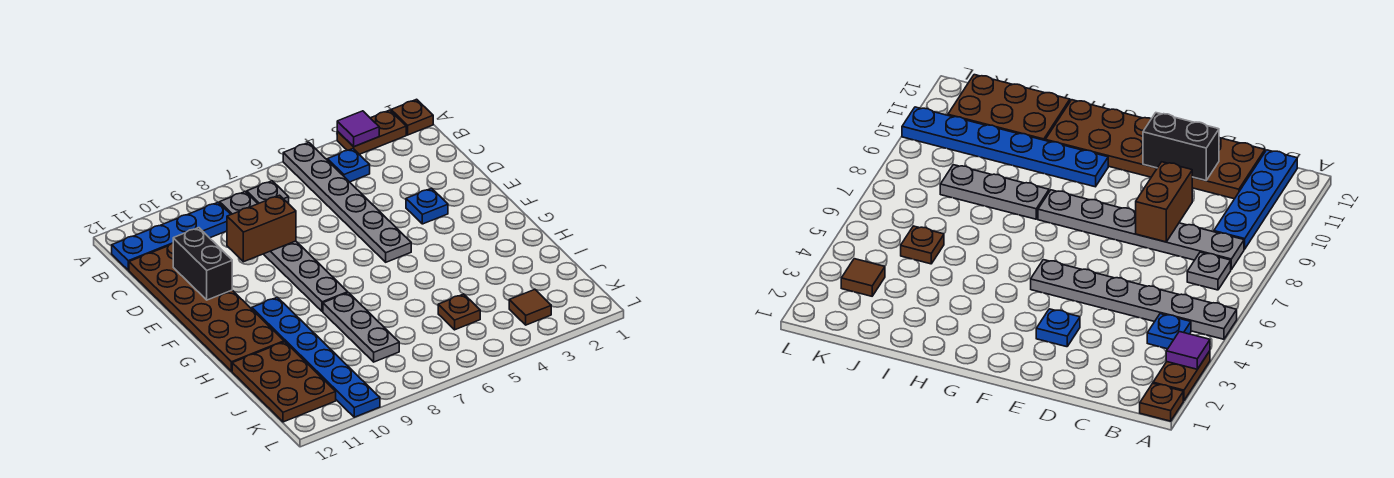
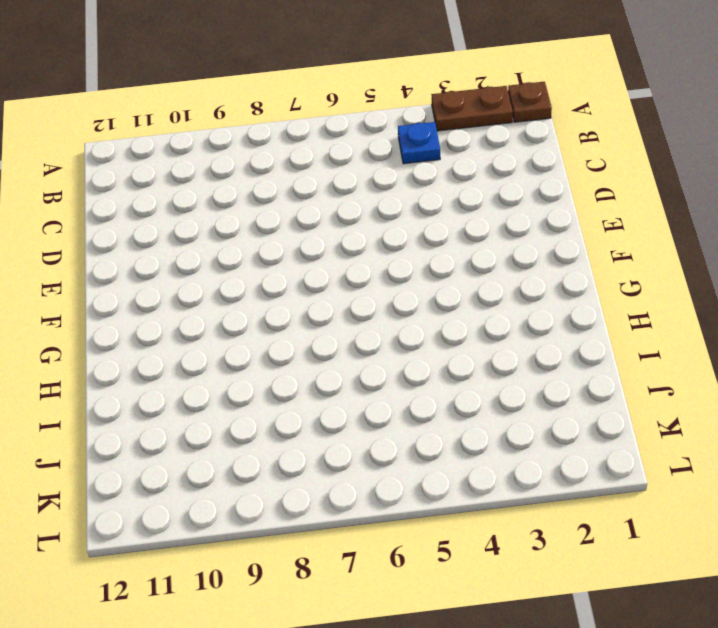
none -> grey 1x6 plate [283,143,411,262]
none -> grey 1x1 plate [247,181,289,204]
none -> grey 1x6 plate [220,192,348,312]

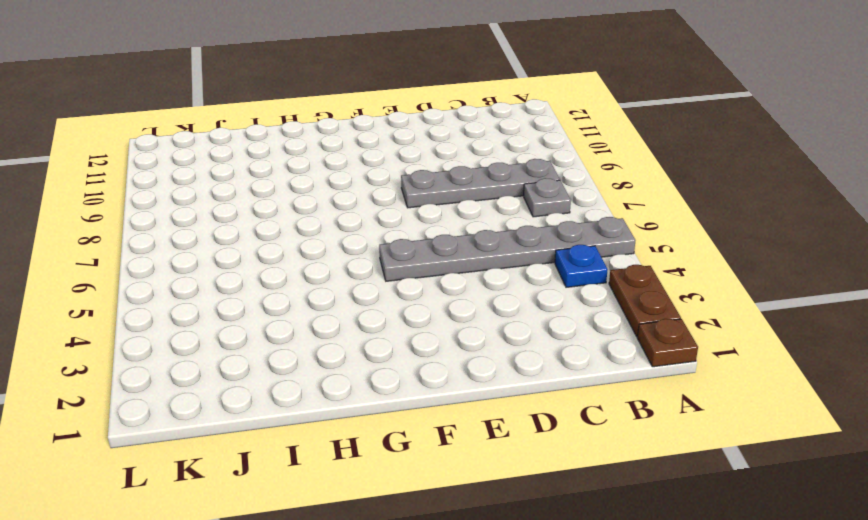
grey 1x4 plate [401,159,560,208] -> grey 1x6 plate [220,192,348,312]
none -> blue 1x4 plate [112,202,231,270]
none -> brown 2x6 plate [129,243,284,371]
none -> blue 1x1 plate [406,188,448,224]

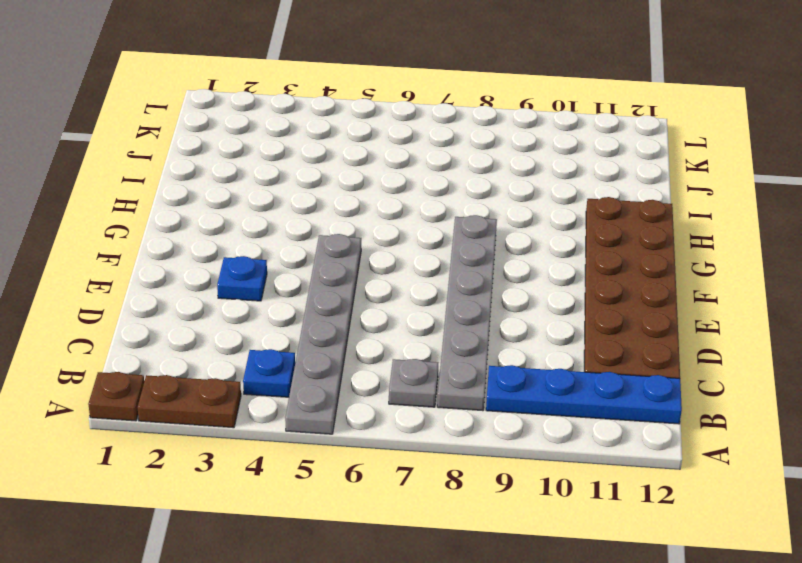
none -> blue 1x6 plate [252,297,380,417]
none -> grey 1x3 plate [323,293,399,362]
none -> brown 2x3 plate [232,342,336,422]

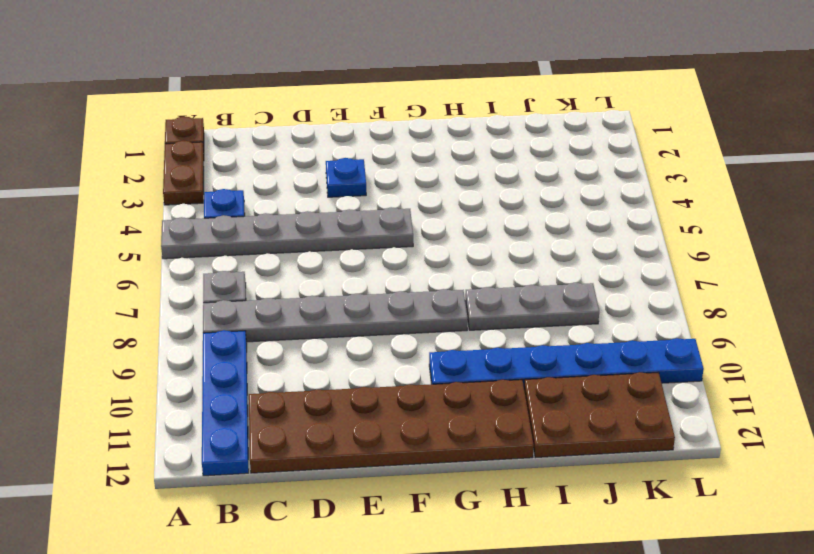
none -> brown 1x1 plate [438,294,480,330]
none -> brown 1x1 tile [509,289,551,325]
none -> purple 1x1 tile [337,111,379,147]

